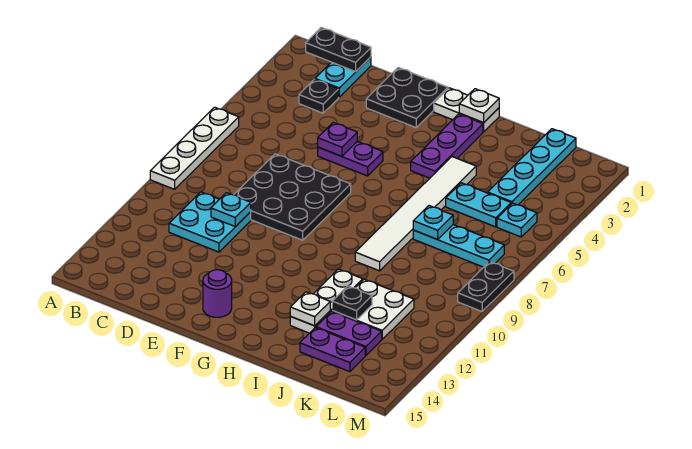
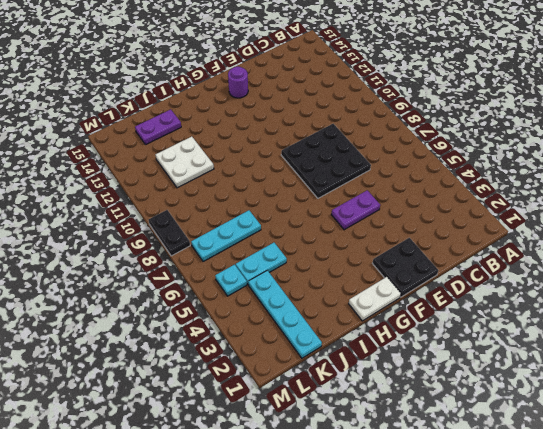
none -> white 1x4 plate [150,107,239,189]
none -> cyan 1x2 plate [315,57,371,97]
none -> black 1x1 plate [299,79,339,113]

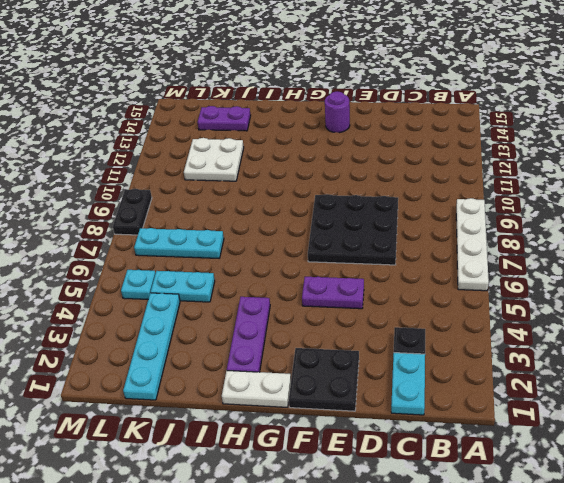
none -> cyan 2x2 plate [169,192,251,252]
none -> white 1x6 tile [355,157,476,271]
none -> white 1x3 plate [290,269,363,333]

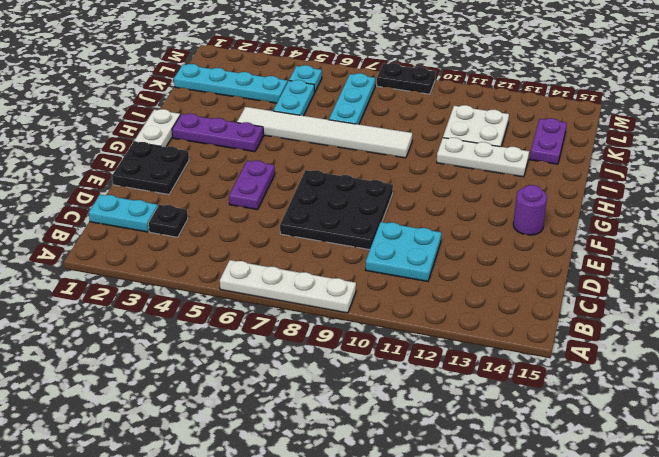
none -> purple 1x2 plate [316,312,382,355]
none -> black 1x2 plate [306,28,371,72]
none -> cyan 1x1 plate [211,193,251,227]

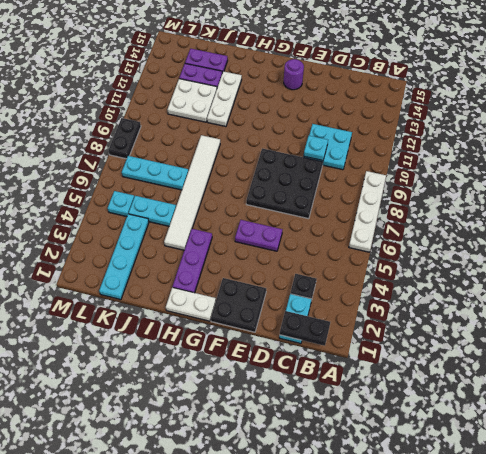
none -> purple 1x1 plate [318,122,357,156]
none -> white 1x1 plate [459,89,499,123]
none -> white 1x1 plate [290,292,330,326]

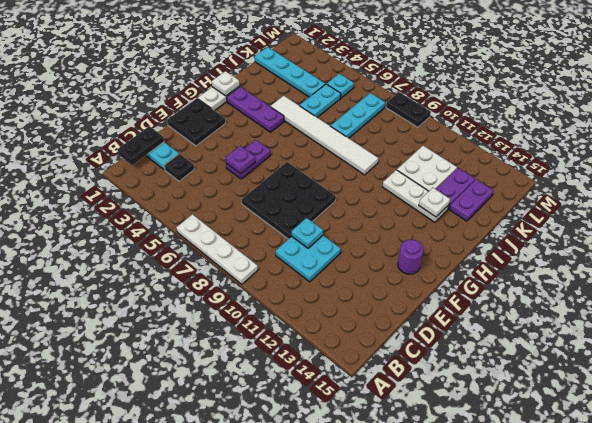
none -> cyan 1x1 plate [413,206,453,239]
none -> black 1x1 plate [332,286,372,320]

